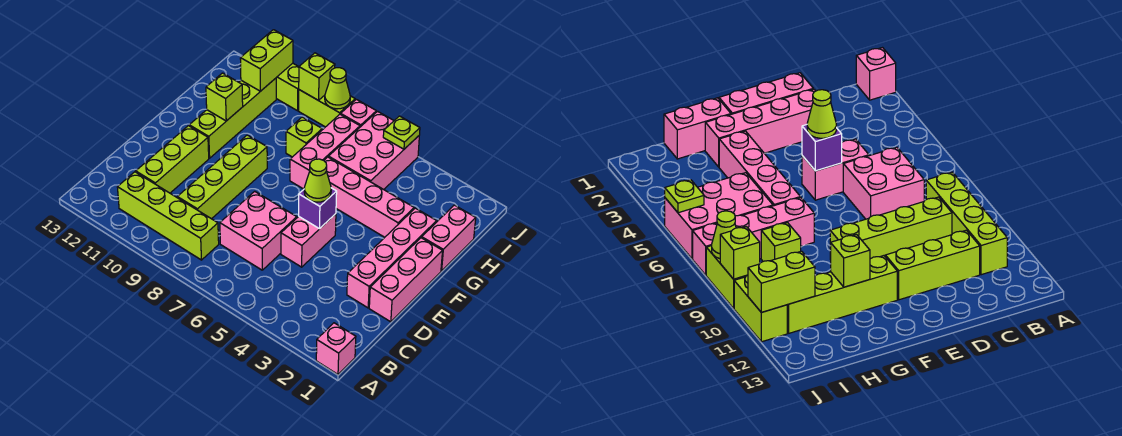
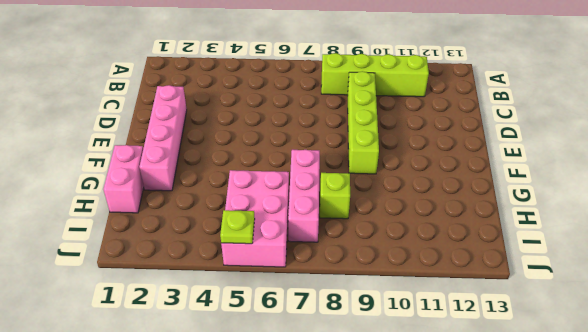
none -> pink 1x1 brick [316,323,356,374]
none -> pink 2x2 brick [220,191,297,270]
none -> lime 1x3 brick [136,126,209,193]

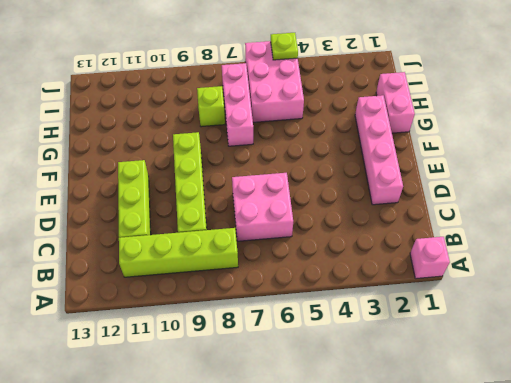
none -> pink 1x3 brick [369,238,442,322]
none -> pink 1x2 brick [281,214,336,267]
none -> lime 1x4 brick [189,78,276,158]

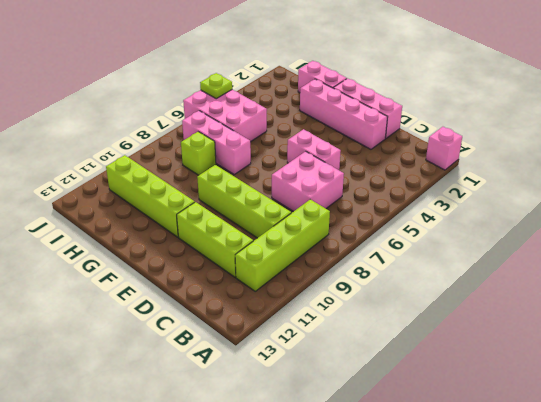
none -> pink 1x4 brick [324,157,414,237]
none -> pink 1x1 brick [341,99,376,127]
none -> lime 1x2 brick [299,90,355,127]

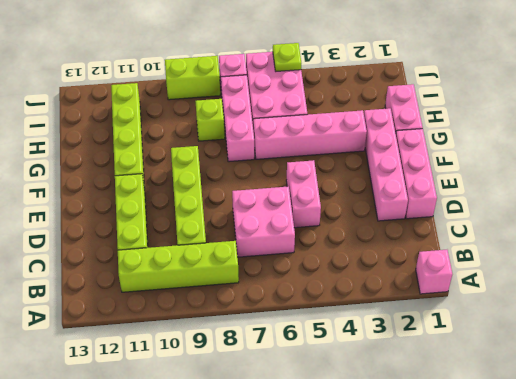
none -> lime 1x2 brick [276,63,299,111]
none -> purple 1x1 brick [299,188,337,229]
none -> lime 1x1 brick [206,73,243,121]

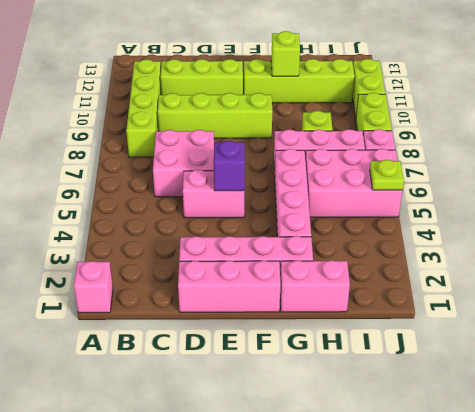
none -> lime 1x2 brick [240,30,293,91]
none -> lime 1x1 cone [325,68,350,109]
none -> lime 1x1 brick [299,53,335,100]

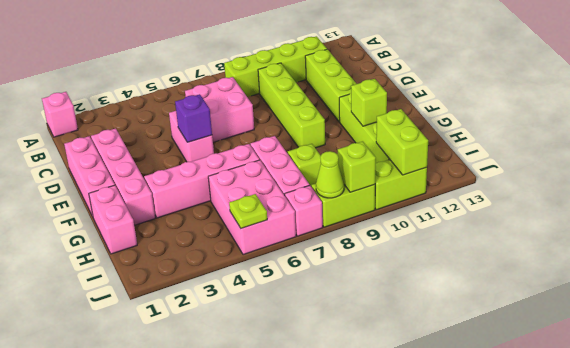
none -> lime 1x1 cone [304,159,331,202]

